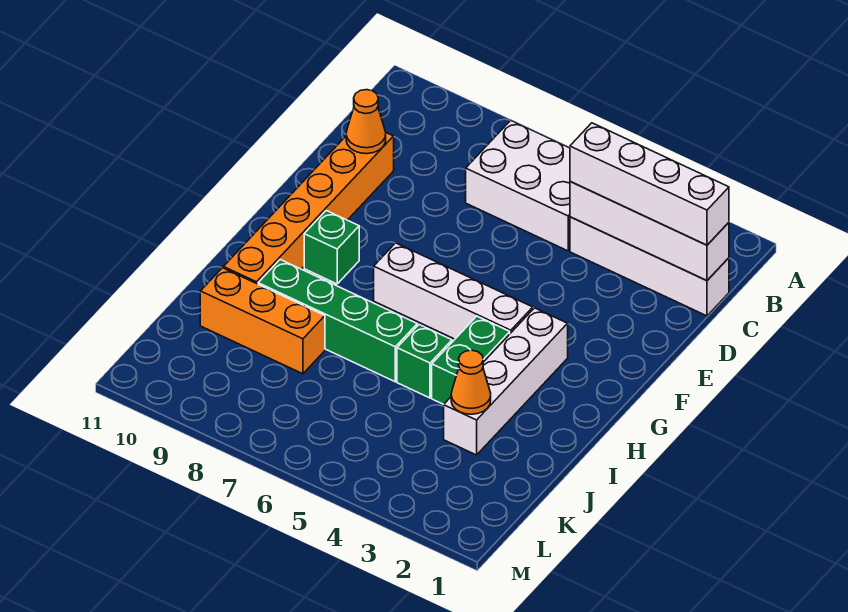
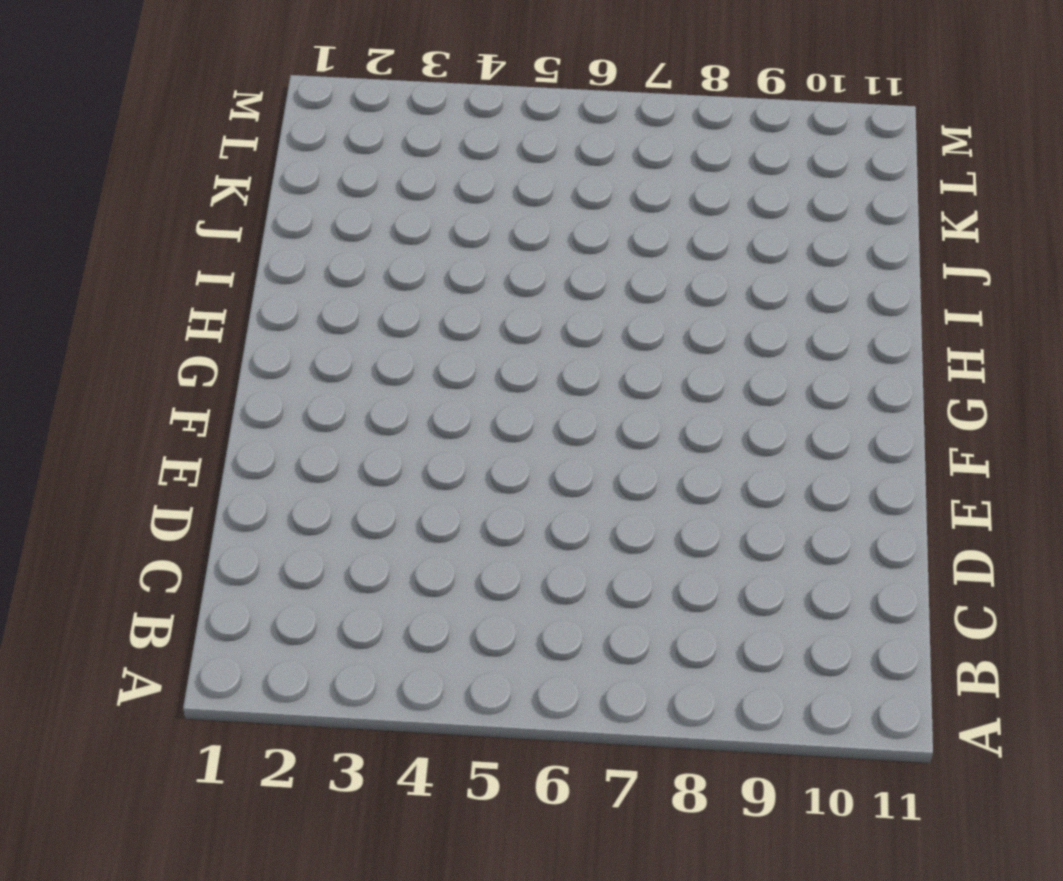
none -> white 2x3 brick [466,120,570,251]
none -> white 1x4 brick [570,217,729,316]
none -> orange 1x6 brick [223,133,394,284]

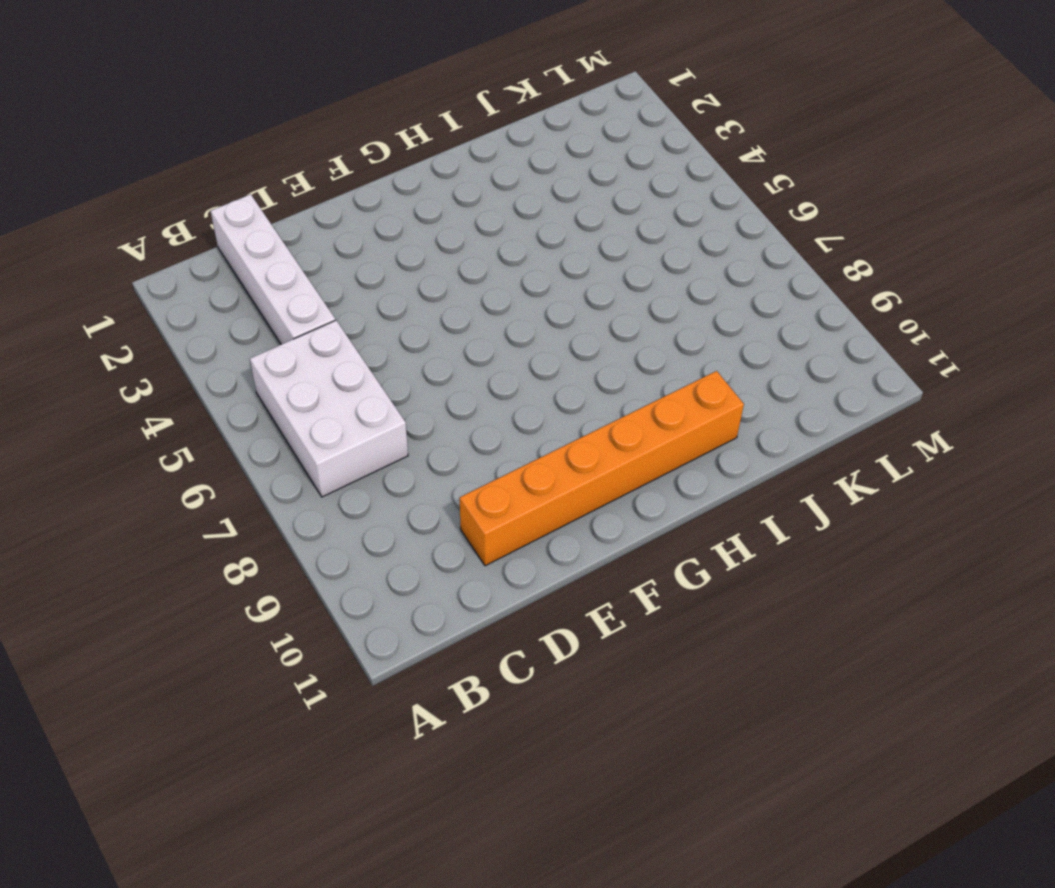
none -> white 1x4 brick [444,308,568,455]
none -> white 1x4 brick [374,243,533,339]
none -> green 1x1 brick [304,211,359,284]

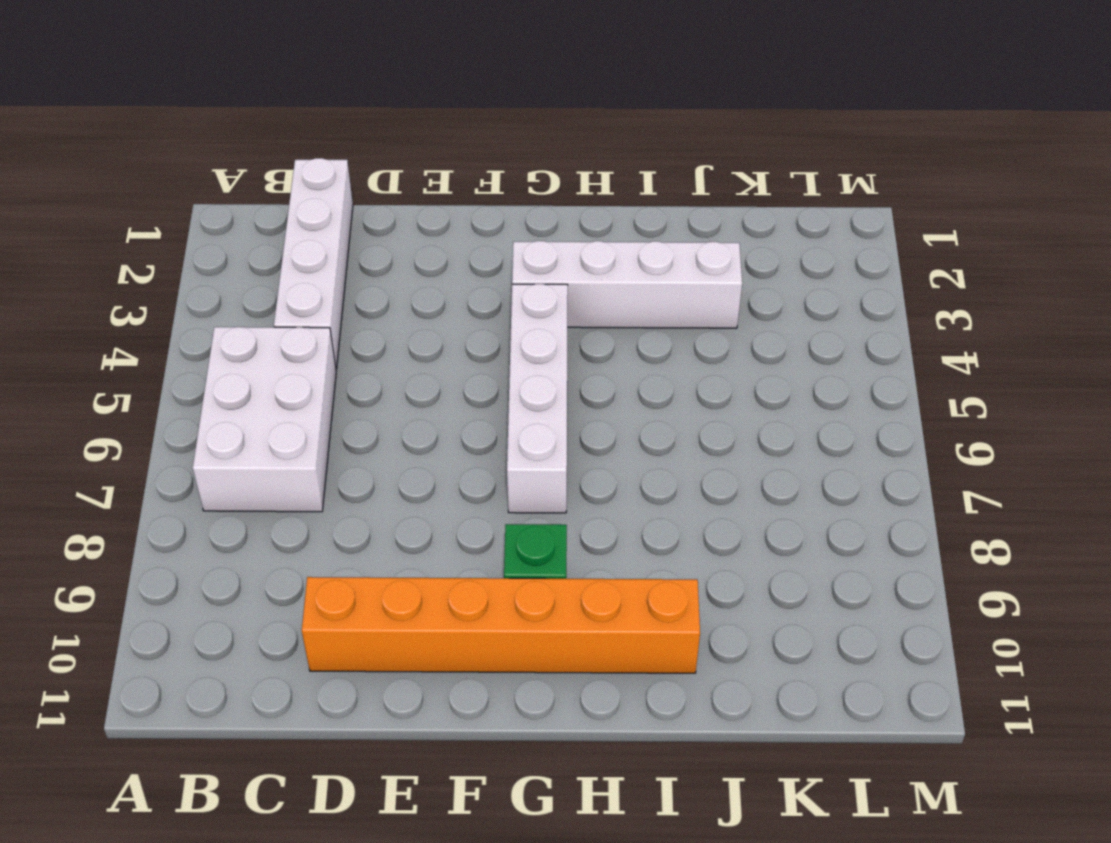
none -> green 1x2 brick [432,316,510,404]
none -> green 1x1 brick [397,325,452,398]
none -> green 1x4 brick [258,260,417,382]

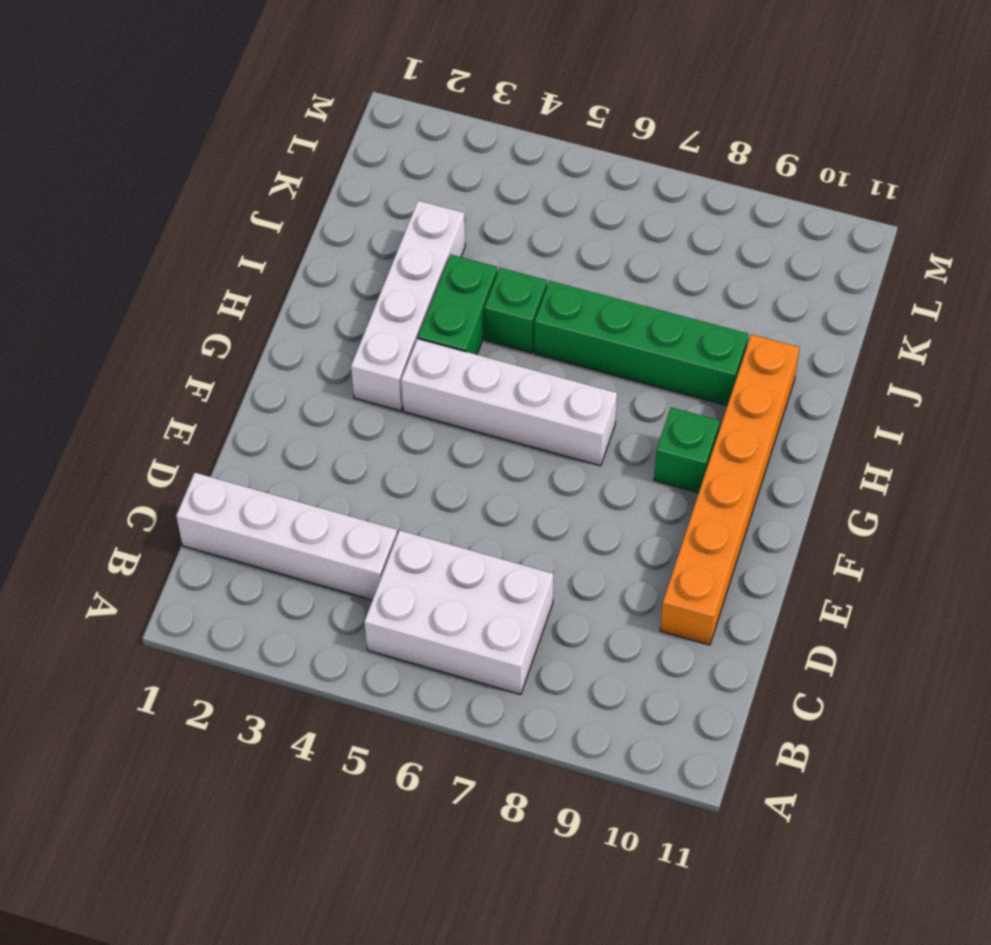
none -> orange 1x3 brick [200,268,325,374]
none -> white 1x4 brick [570,182,729,281]
none -> orange 1x1 cone [346,90,386,154]

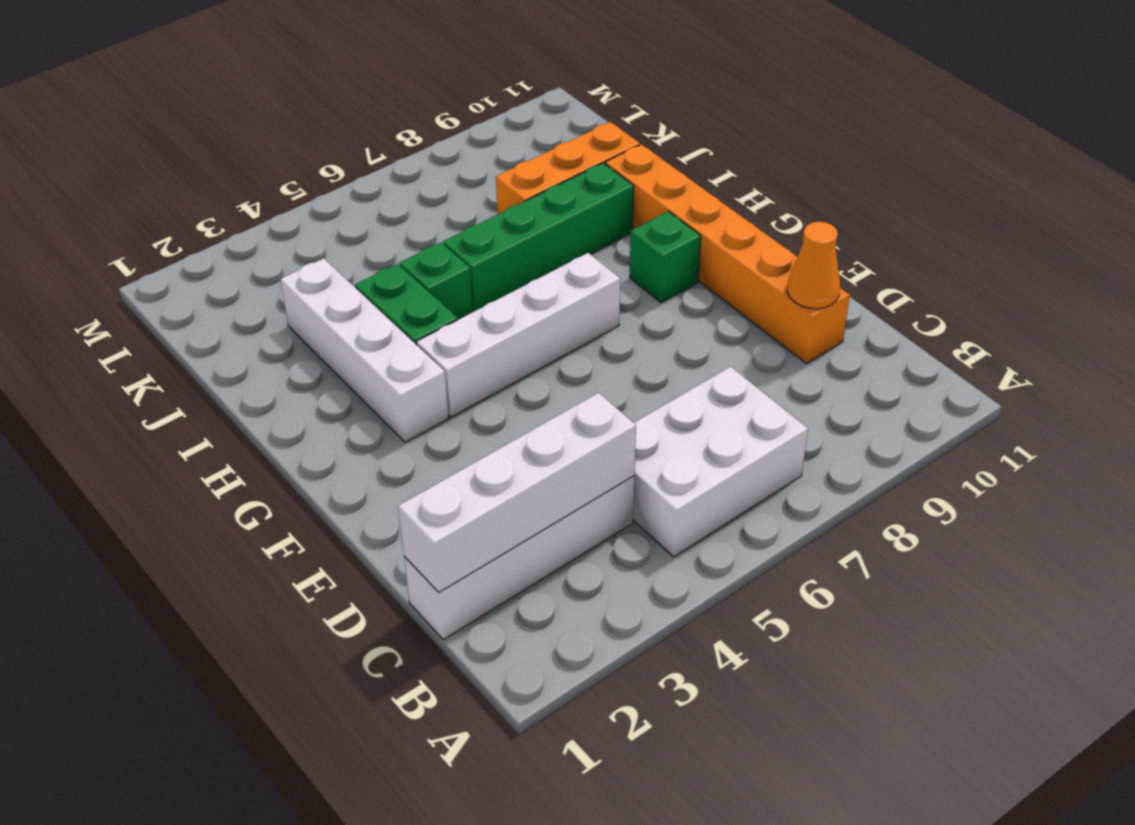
none -> orange 1x1 cone [451,350,491,414]
none -> white 1x4 brick [570,123,729,245]

